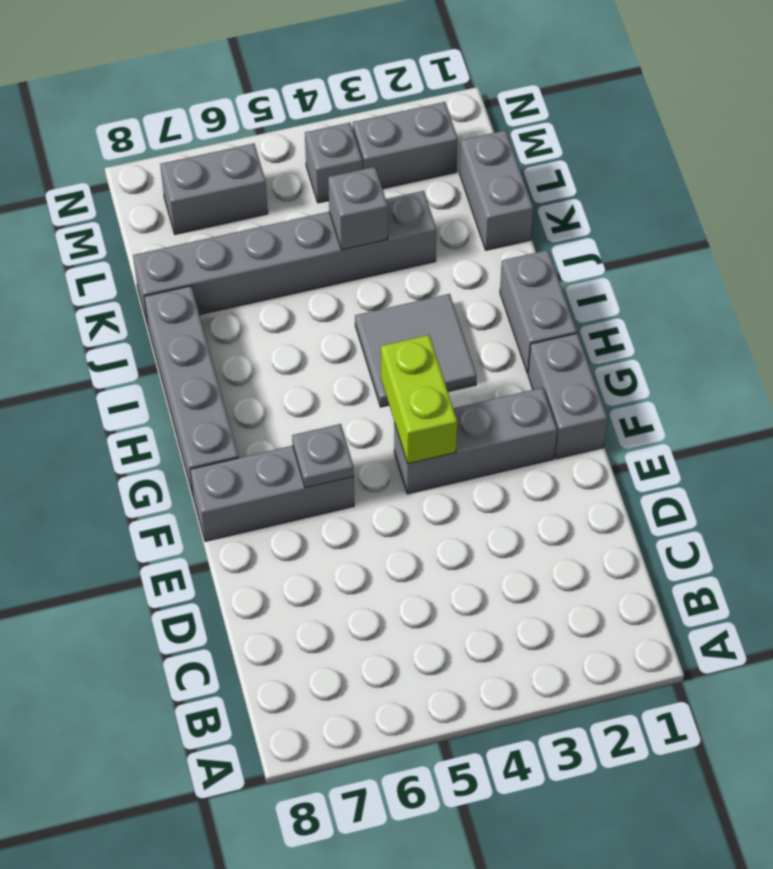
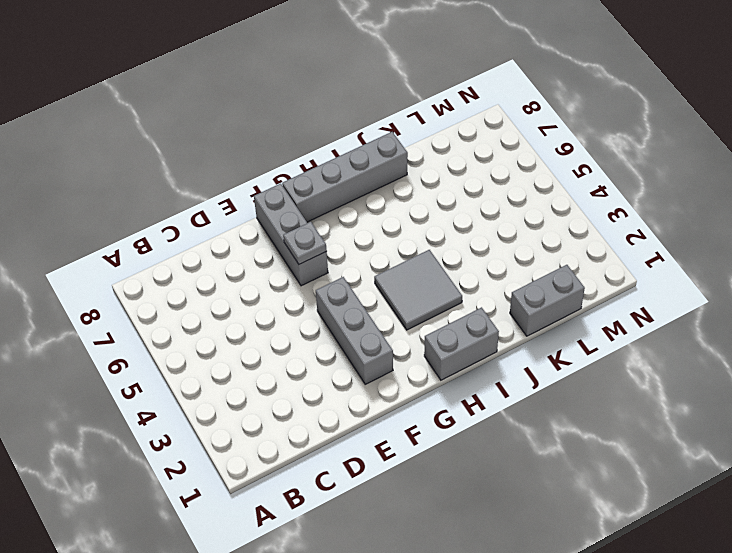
none -> grey 1x2 brick [528,333,607,459]
none -> grey 1x6 brick [133,191,436,325]
none -> grey 1x2 brick [353,102,458,189]

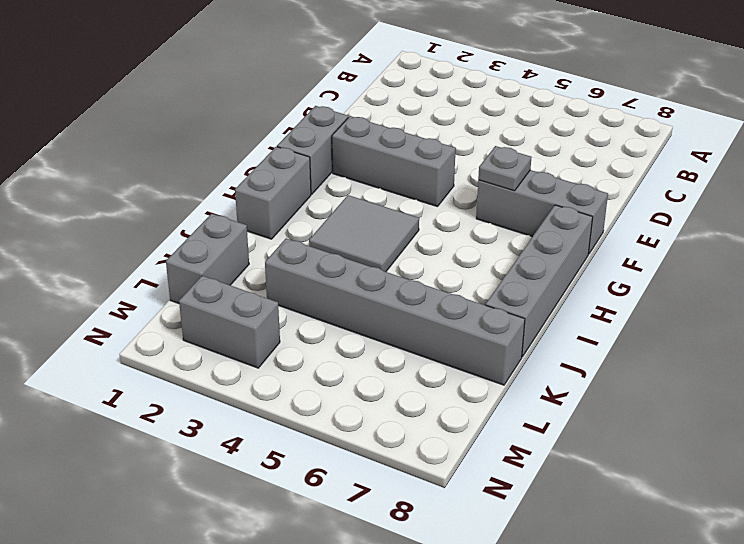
none -> grey 1x1 brick [305,123,362,203]
none -> grey 1x2 brick [160,143,268,234]
none -> lime 1x2 brick [381,335,457,464]

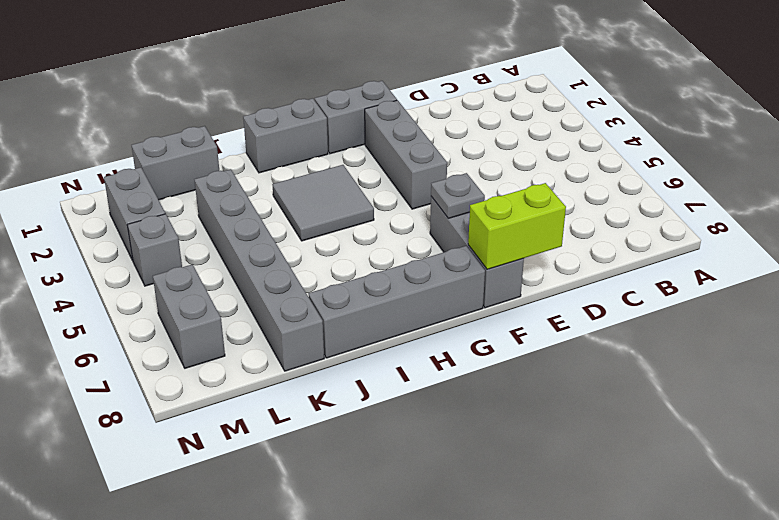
lime 1x2 brick [468,183,566,269] -> lime 1x2 brick moved to [381,335,457,464]
none -> grey 1x1 brick [328,167,388,250]

